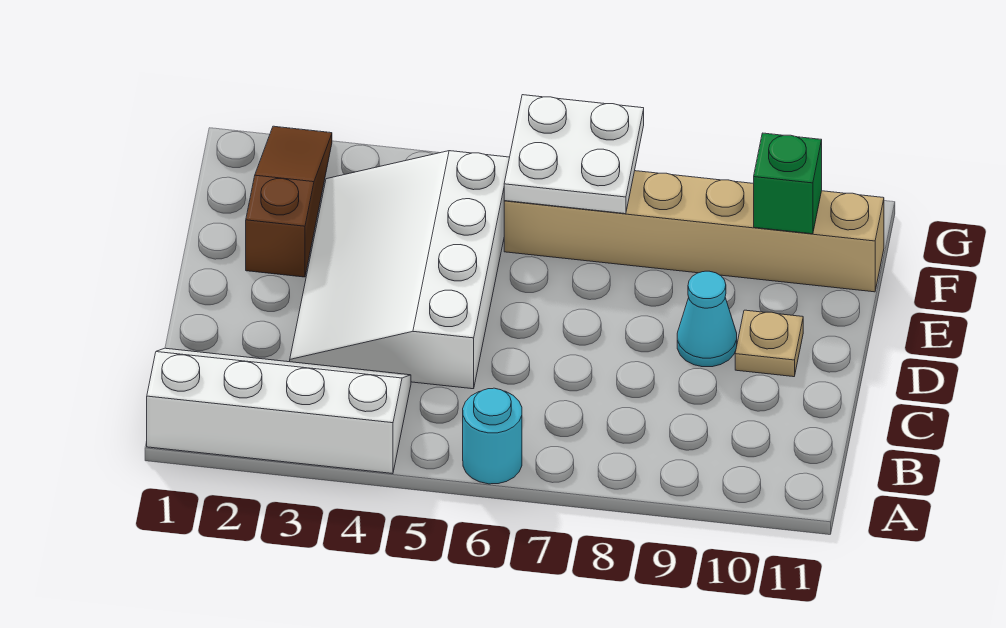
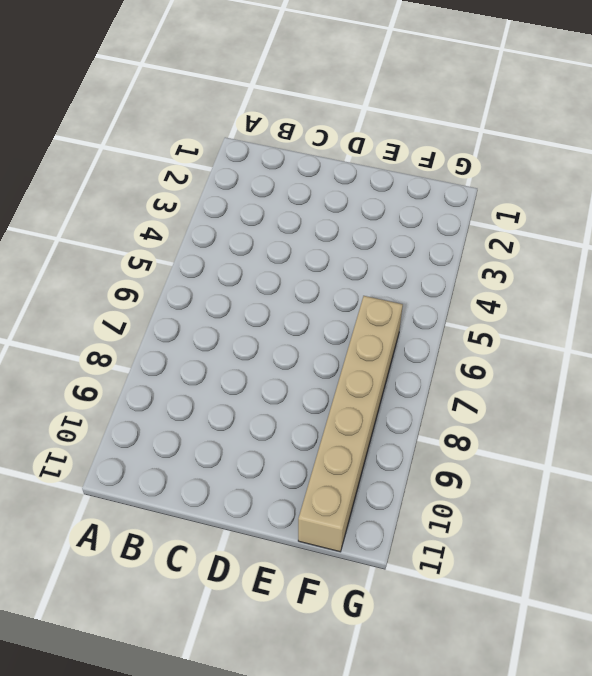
none -> white 2x4 slope [147,348,411,474]
none -> cyan 1x1 round brick [463,388,522,484]

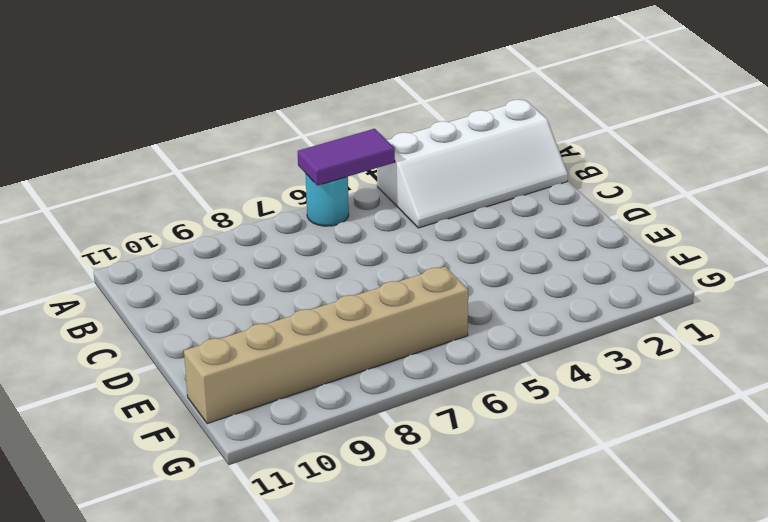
purple 1x2 tile [298,129,395,185] -> none
none -> white 3x4 slope [290,151,510,389]
none -> cyan 1x1 cone [677,271,737,367]

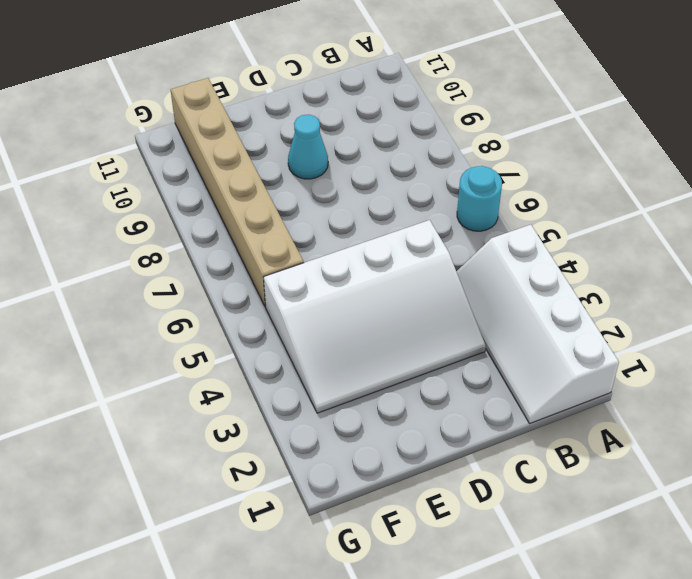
none -> tan 1x1 plate [735,310,803,377]
none -> brown 1x3 slope [246,126,332,277]

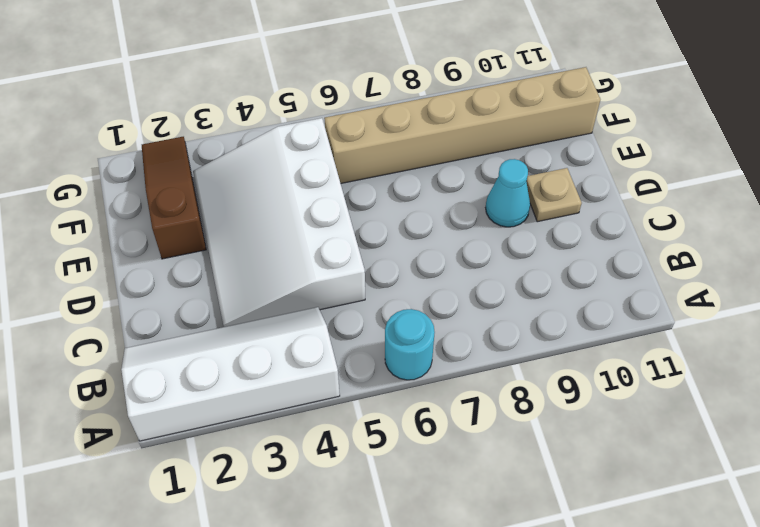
none -> white 2x2 plate [504,95,644,214]
none -> green 1x1 brick [754,133,822,234]

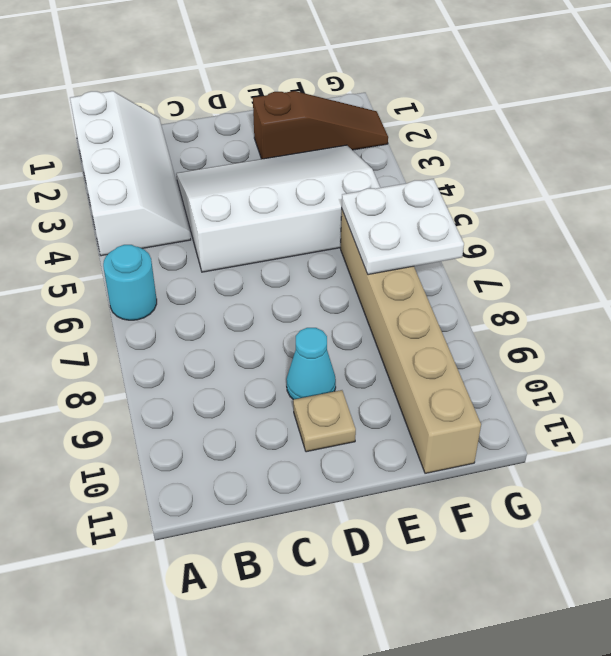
none -> green 1x1 brick [754,133,822,234]

